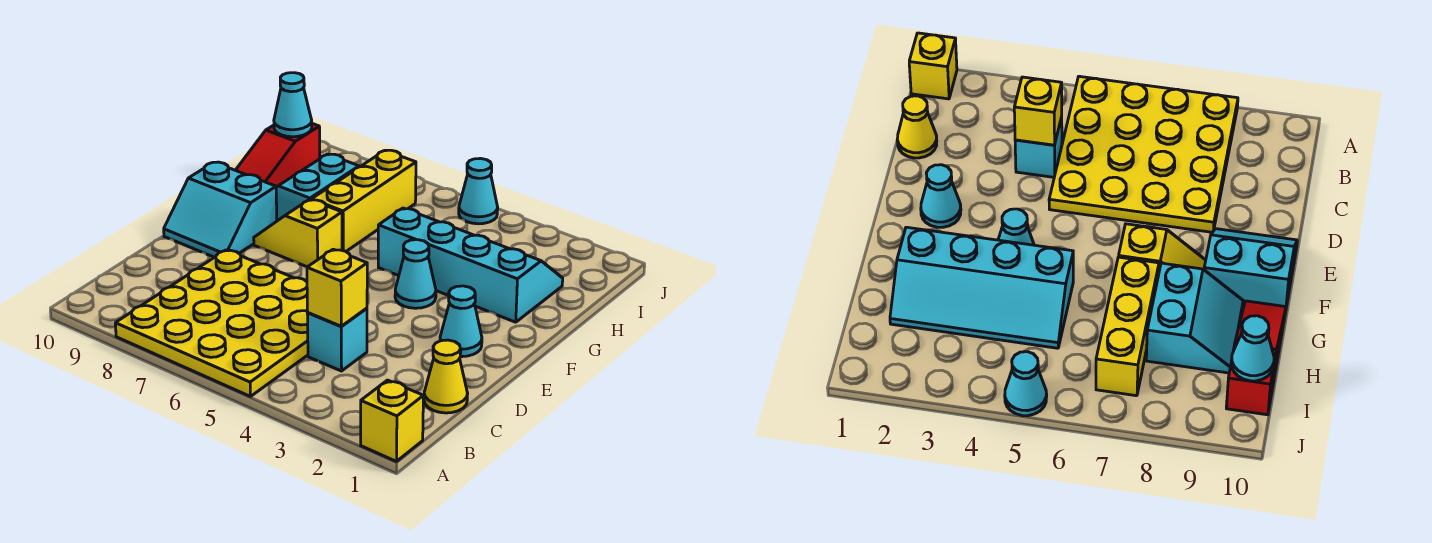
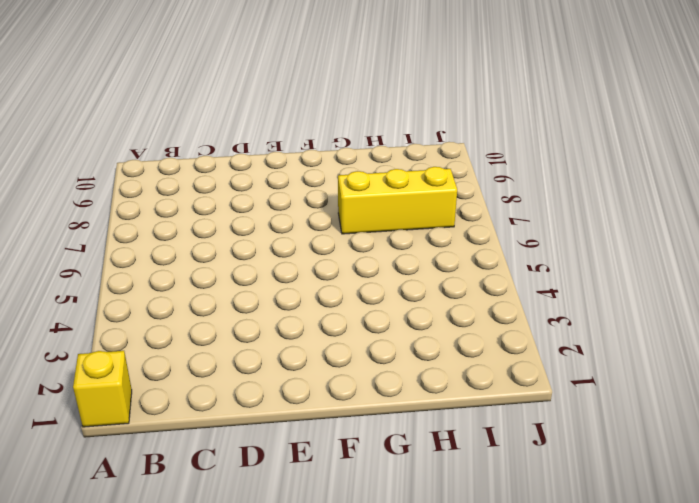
none -> yellow 4x4 plate [115,250,308,396]
none -> yellow 1x1 cone [424,340,468,413]
none -> cyan 1x1 brick [307,308,367,371]

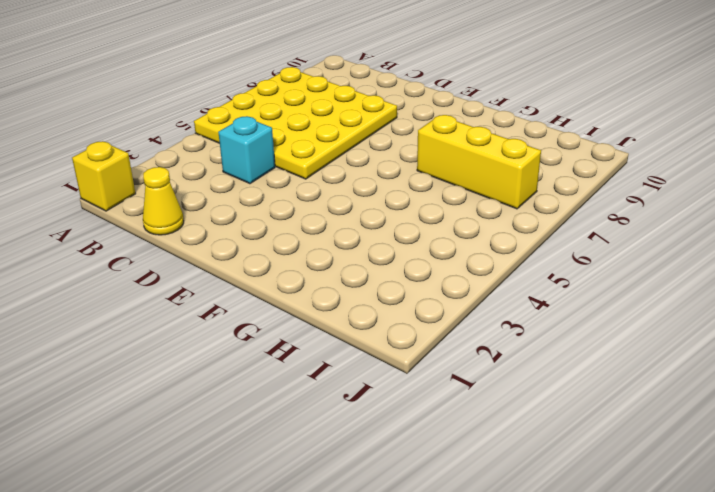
none -> cyan 1x1 cone [440,286,482,357]
none -> cyan 2x2 slope [164,162,277,257]
none -> cyan 1x1 cone [395,240,436,308]

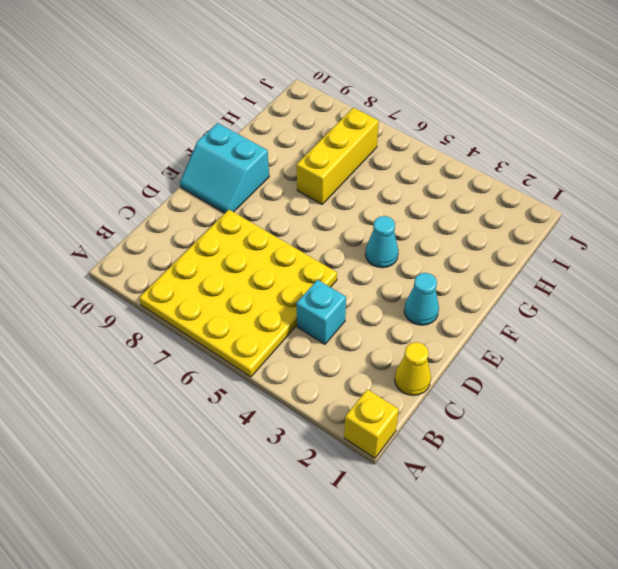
none -> yellow 1x2 slope [254,199,342,267]
none -> cyan 2x4 slope [378,208,563,322]
none -> cyan 2x2 slope [276,154,359,221]

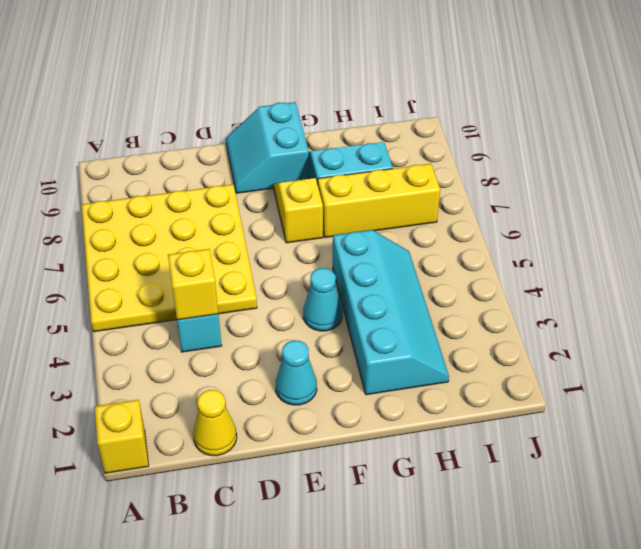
none -> red 1x3 slope [235,124,320,187]
none -> cyan 1x1 cone [459,158,498,224]
none -> cyan 1x1 cone [274,73,312,137]

